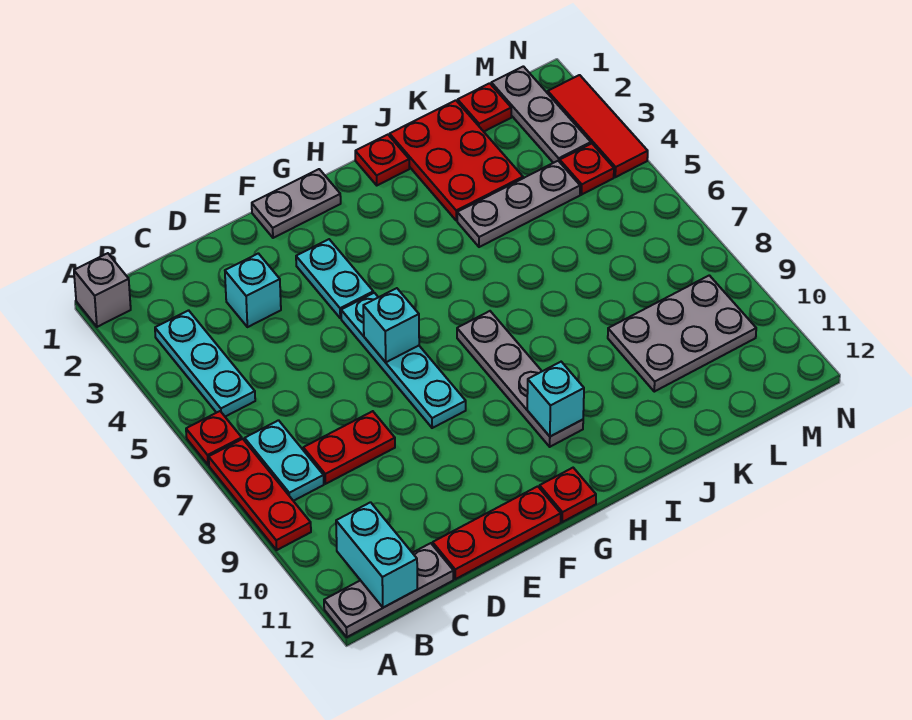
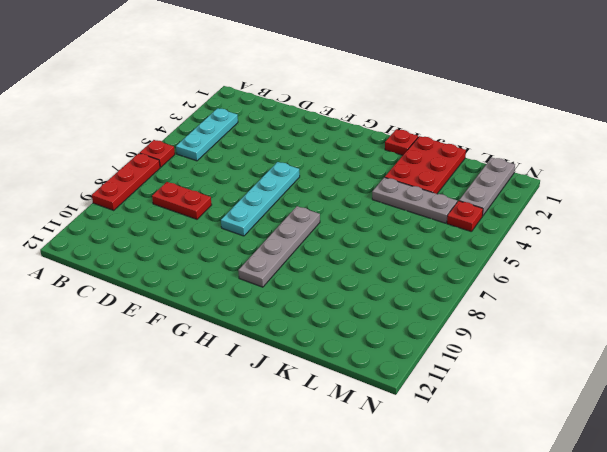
none -> grey 1x1 brick [74,253,131,327]
none -> grey 1x3 plate [324,543,453,637]
none -> cyan 1x2 plate [245,420,324,501]

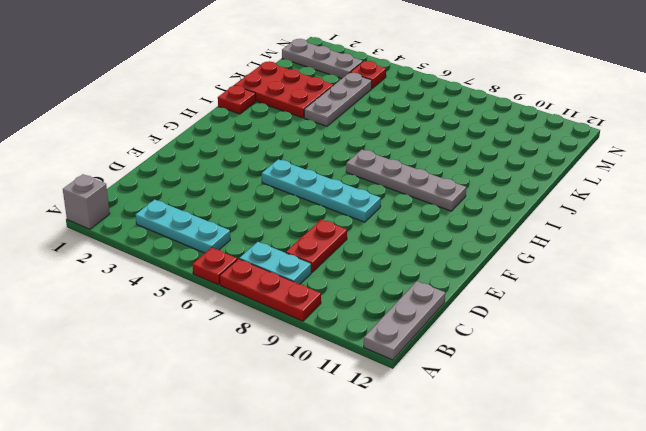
none -> cyan 1x1 brick [225,253,281,327]
none -> red 1x3 plate [433,486,561,579]
none -> grey 1x2 plate [252,169,341,238]

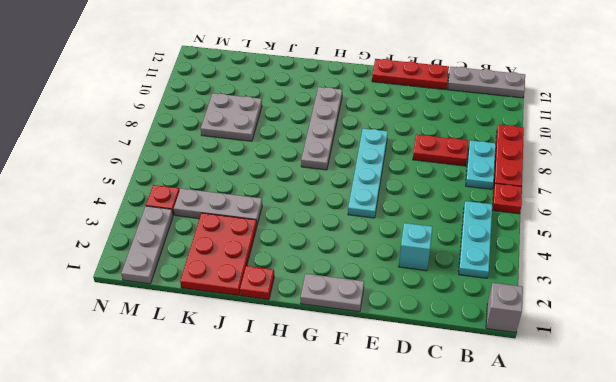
grey 2x2 plate [201,93,262,141] -> grey 2x3 plate [608,275,756,392]
none -> cyan 1x2 plate [296,239,373,318]
none -> red 1x1 plate [540,468,596,522]
none -> red 1x1 plate [458,83,511,132]

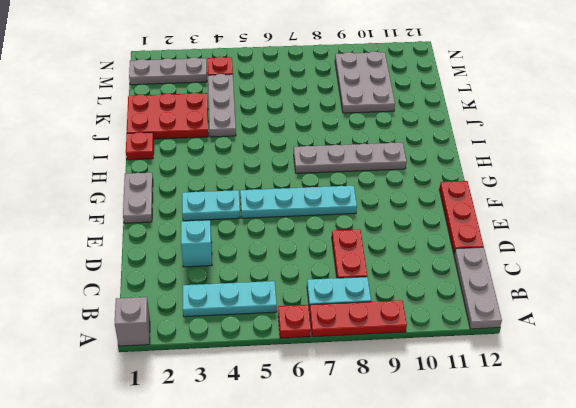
none -> red 1x1 plate [540,468,596,522]
none -> red 1x1 plate [458,83,511,132]
none -> red 1x3 tile [548,75,648,177]

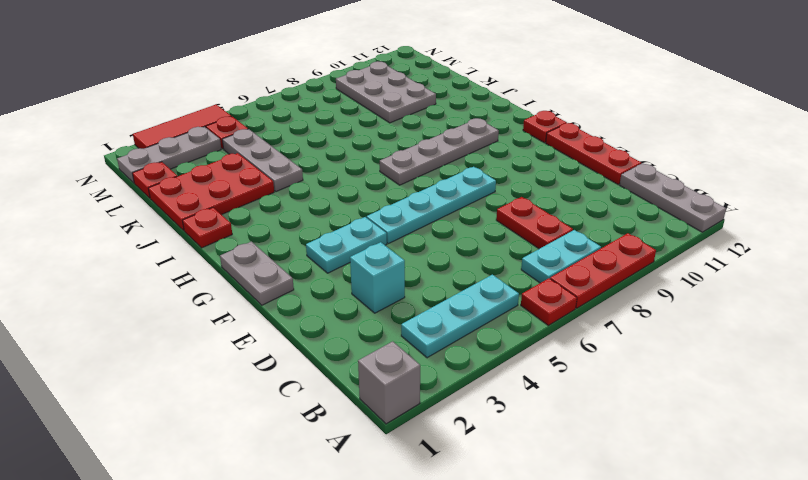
none -> cyan 1x2 brick [336,502,417,608]
none -> cyan 1x1 brick [363,288,419,362]
none -> cyan 1x1 brick [527,362,584,437]

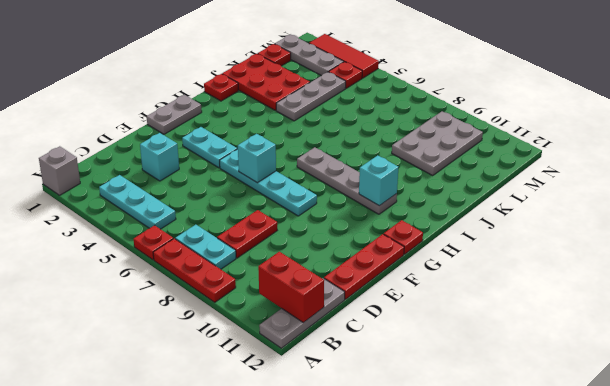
red 1x2 brick [258,252,324,323] -> cyan 1x2 brick [336,502,417,608]

